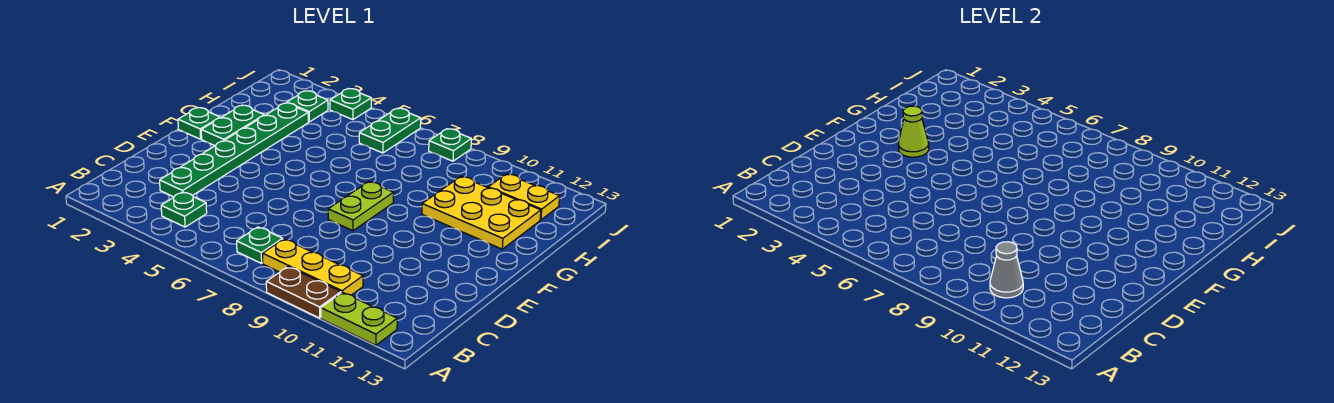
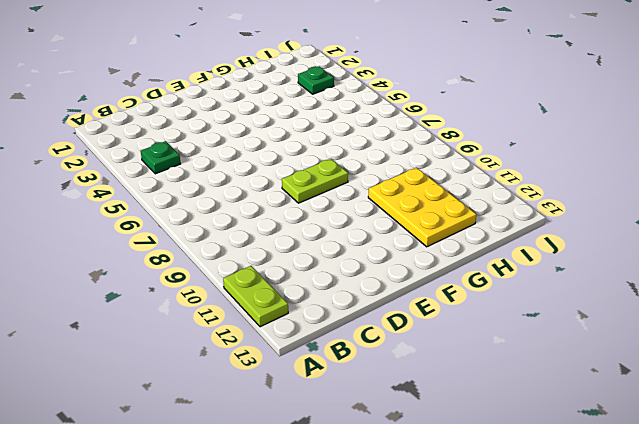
none -> brown 1x2 plate [266,267,341,318]
none -> green 1x1 plate [237,227,283,263]
none -> yellow 1x3 plate [263,239,363,295]

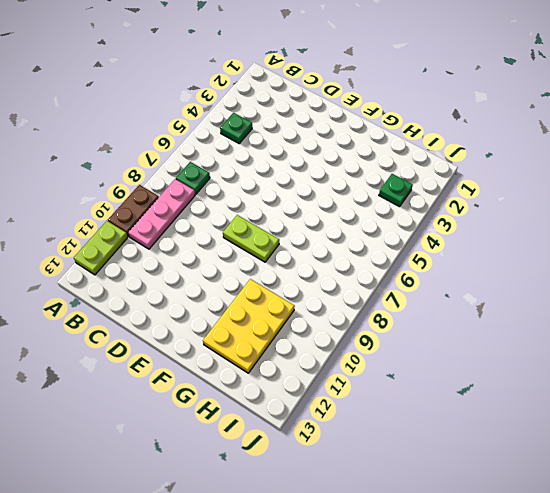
pink 1x3 plate [128,179,195,249] -> yellow 1x3 plate [263,239,363,295]
none -> green 1x6 plate [160,103,308,197]
none -> green 1x1 plate [178,108,220,139]
none -> green 1x2 plate [201,105,264,146]

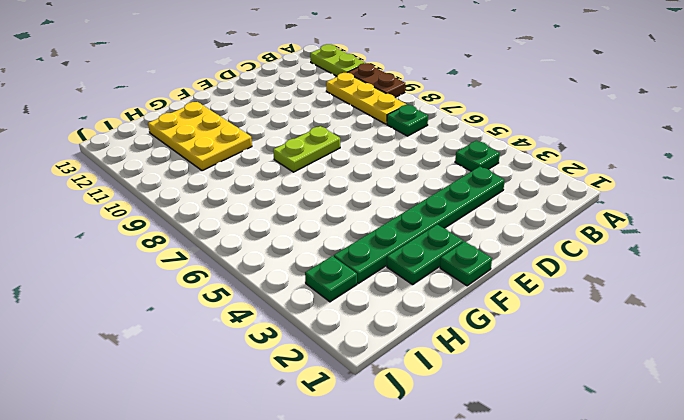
none -> green 1x2 plate [359,108,421,153]
none -> yellow 1x2 plate [488,174,560,220]
none -> green 1x1 plate [330,89,371,120]

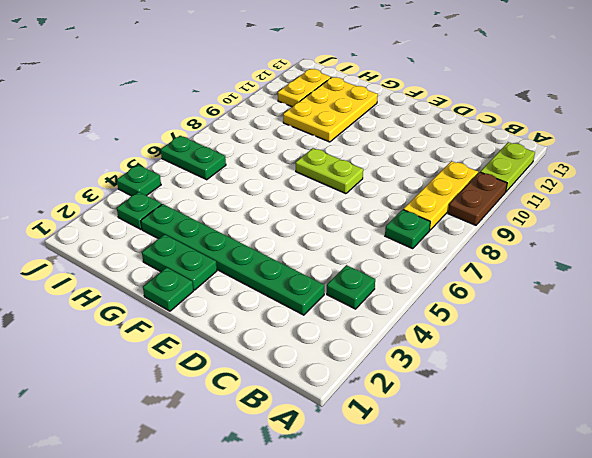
none -> green 1x1 plate [429,129,471,161]
none -> grey 1x1 cone [990,242,1023,298]
none -> lime 1x1 cone [898,106,929,157]

